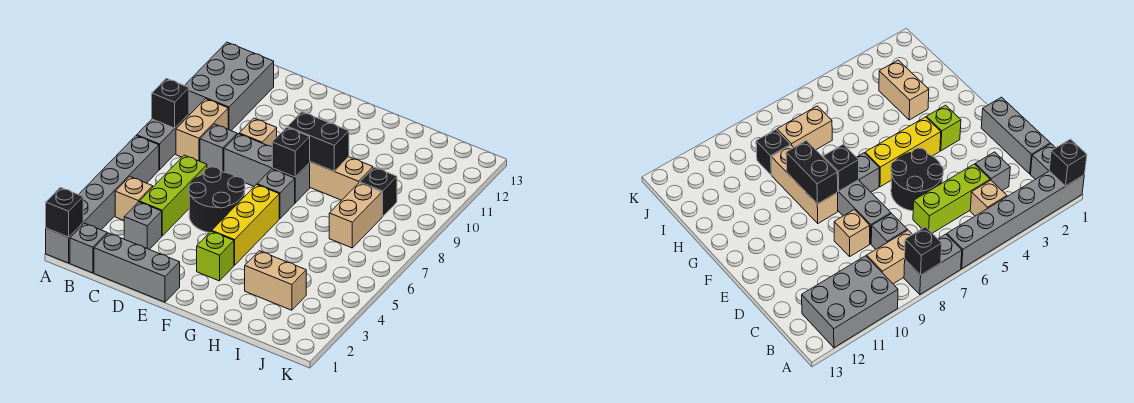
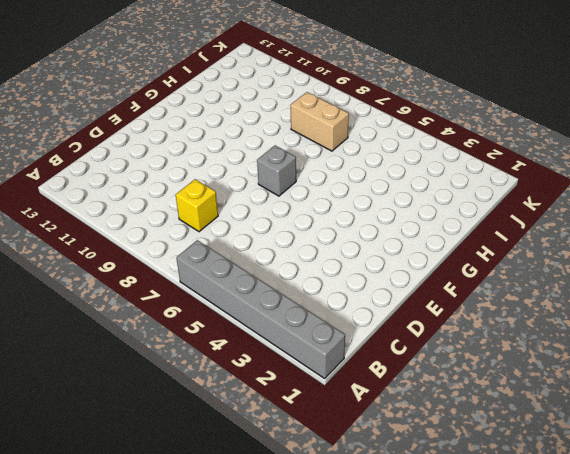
yellow 1x1 brick [176,179,218,232] -> grey 1x1 brick [200,124,237,172]
none -> grey 1x2 brick [137,114,189,170]
none -> grey 2x3 brick [185,42,274,131]
none -> grey 1x1 brick [70,223,107,273]

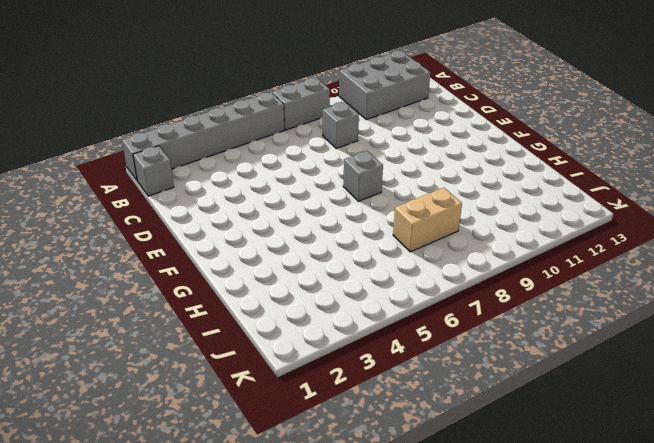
none -> tan 1x1 brick [115,177,153,220]
none -> tan 1x2 brick [176,99,228,161]
none -> grey 1x3 brick [94,233,180,302]

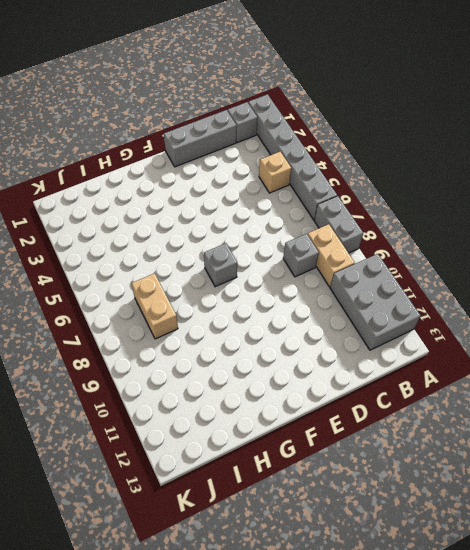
none -> grey 1x1 brick [124,202,162,249]
none -> lime 1x3 brick [139,155,207,236]
none -> black 2x2 round brick [189,167,245,233]

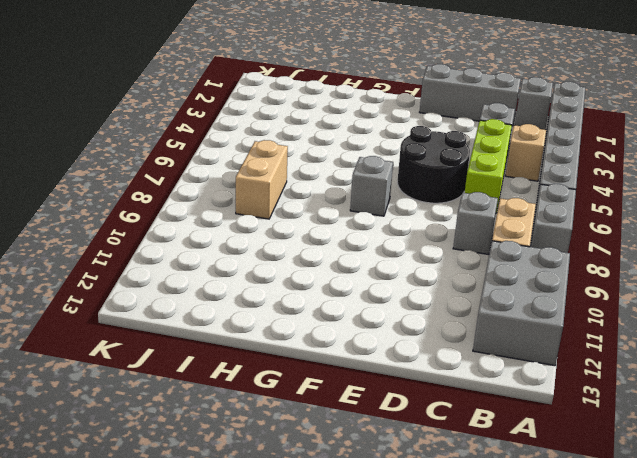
none -> grey 1x3 brick [224,134,310,203]
none -> tan 1x1 brick [239,118,277,146]
none -> lime 1x1 brick [197,231,234,281]

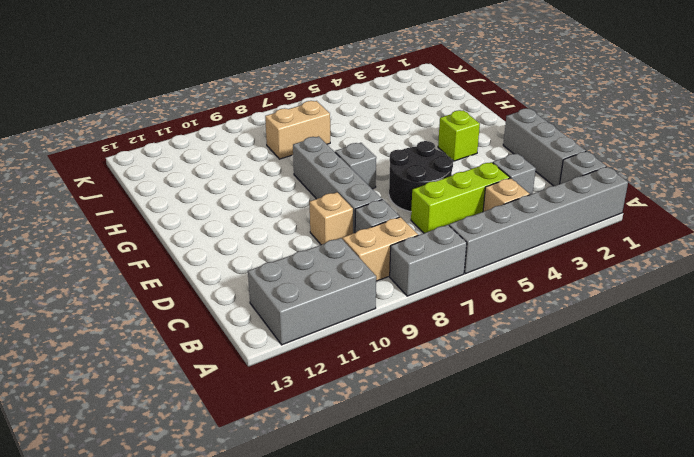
grey 1x4 brick [293,136,382,233] -> grey 1x3 brick [224,134,310,203]
none -> yellow 1x3 brick [212,185,279,265]
none -> tan 1x3 brick [310,157,373,200]
none -> tan 1x2 brick [245,251,306,310]

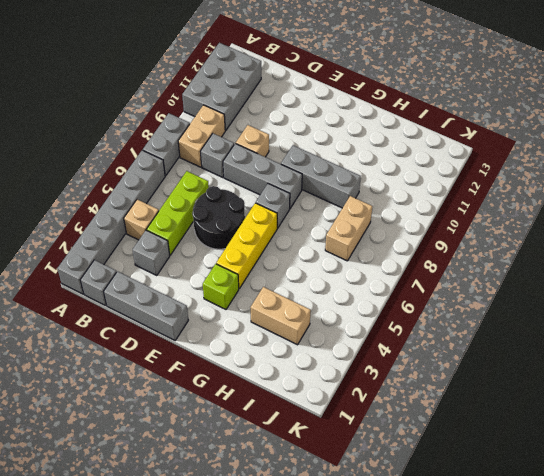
grey 1x3 brick [281,145,361,208] -> tan 1x3 brick [310,157,373,200]
none -> black 1x1 brick [360,167,397,217]
none -> black 1x1 brick [46,187,83,237]
none -> black 1x1 brick [152,78,189,128]

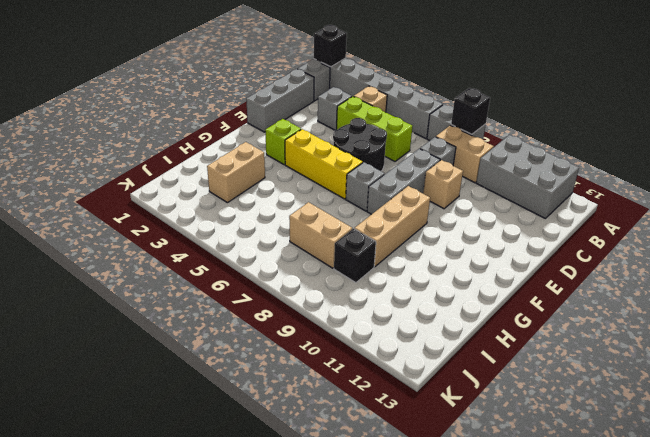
none -> black 1x1 brick [272,127,310,177]
none -> black 1x2 brick [287,112,349,171]

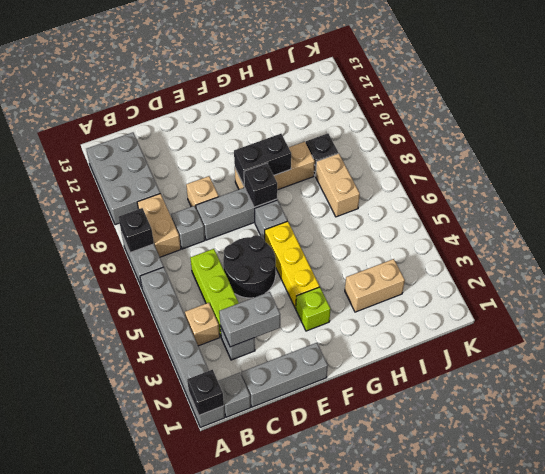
grey 1x2 brick [219,292,280,347] -> none

